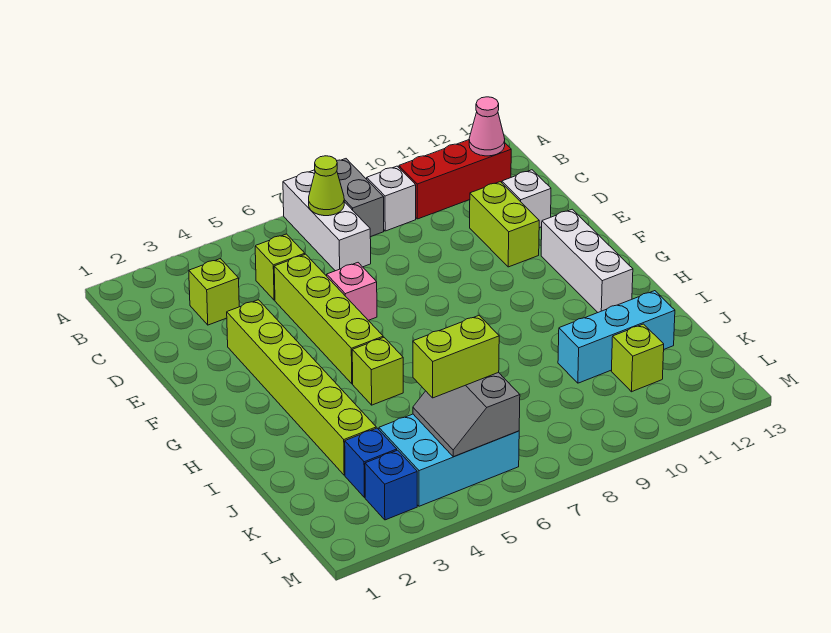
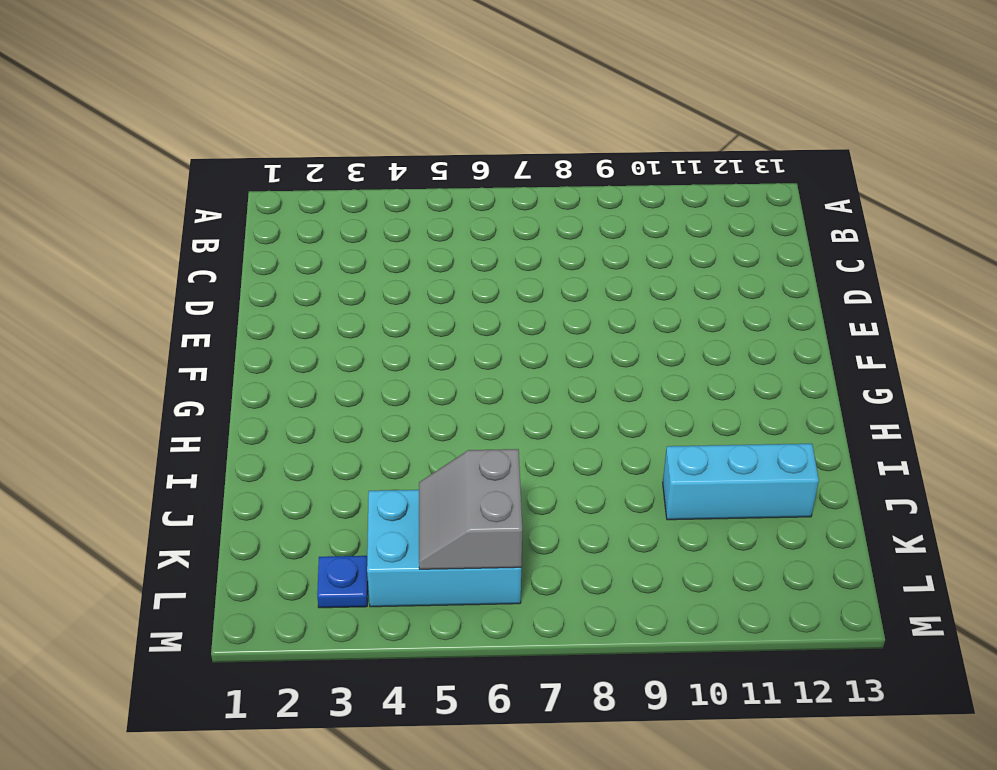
blue 1x1 plate [317,556,368,608] -> blue 1x1 brick [365,450,417,520]
none -> white 1x3 brick [283,170,371,271]
none -> grey 1x2 brick [337,159,384,237]
none -> white 1x1 brick [367,166,416,231]

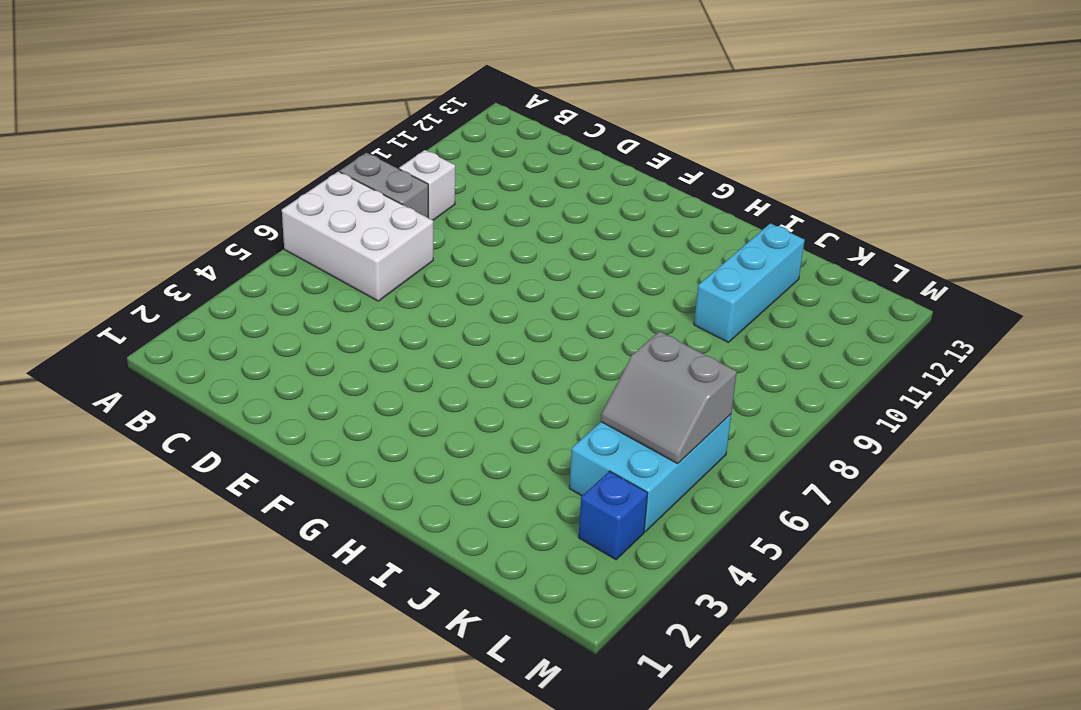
white 2x3 brick [282,171,433,301] -> white 1x3 brick [283,170,371,271]
none -> red 1x3 brick [399,140,511,219]
none -> lime 1x1 brick [189,259,239,325]
none -> lime 1x1 brick [255,234,305,300]

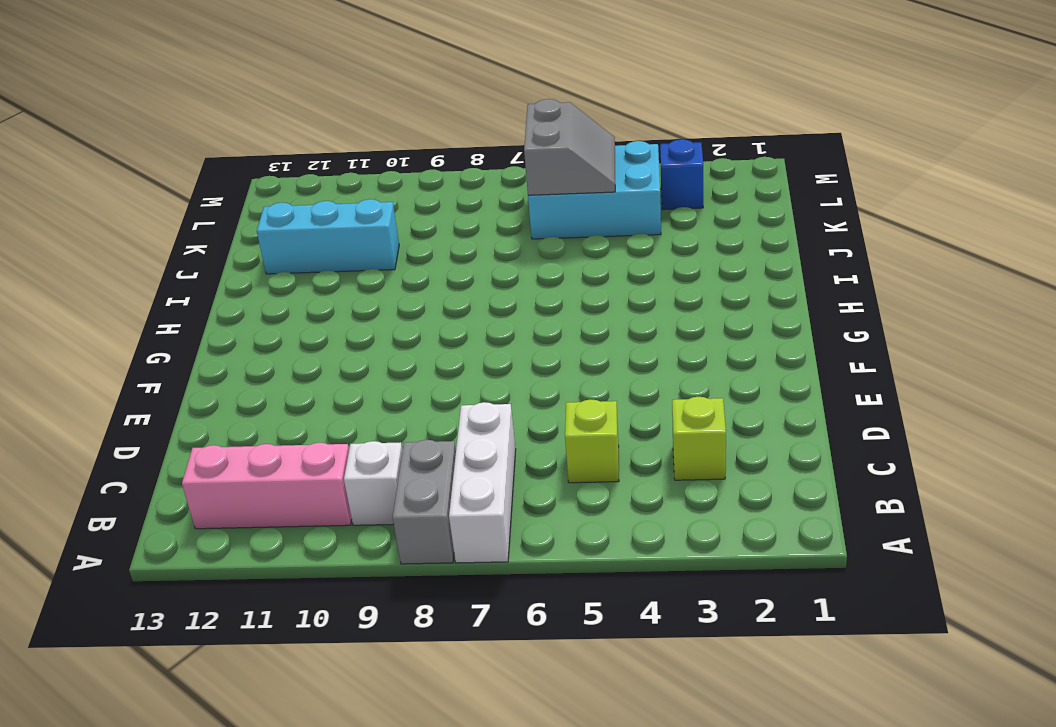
pink 1x3 brick [182,443,352,529] -> red 1x3 brick [399,140,511,219]
none -> lime 1x4 brick [274,254,383,384]
none -> lime 1x2 brick [470,182,539,267]
none -> white 1x1 brick [502,170,551,228]

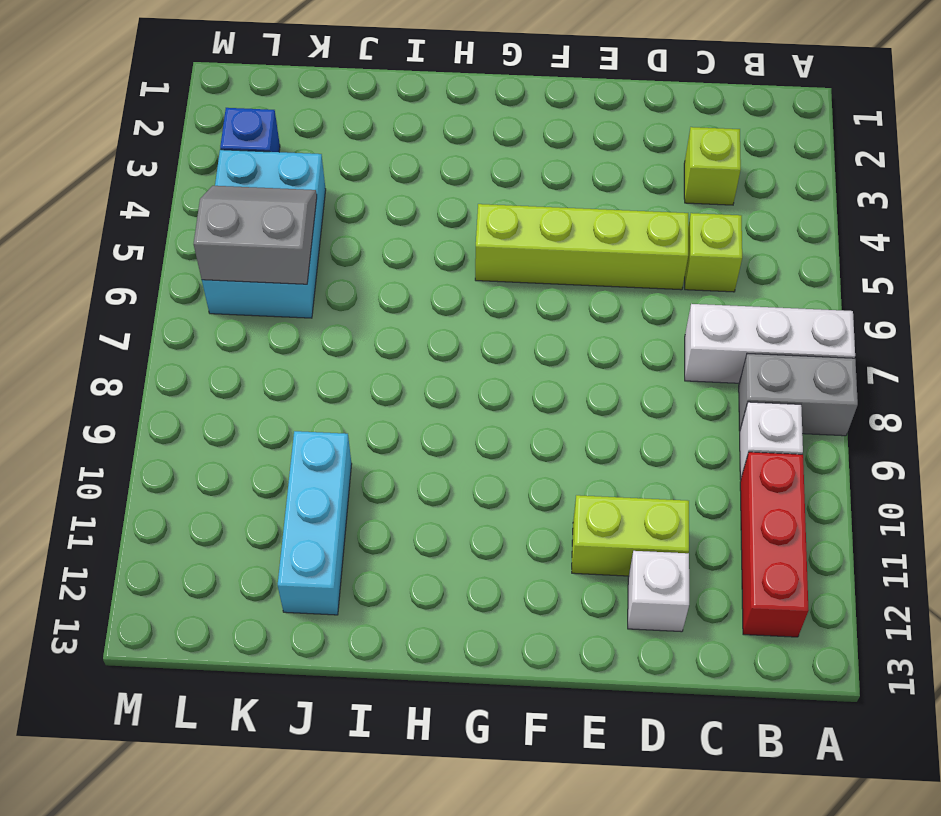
none -> lime 1x6 brick [227,300,376,475]
none -> pink 1x1 brick [327,263,377,320]
none -> white 1x3 brick [541,209,633,312]

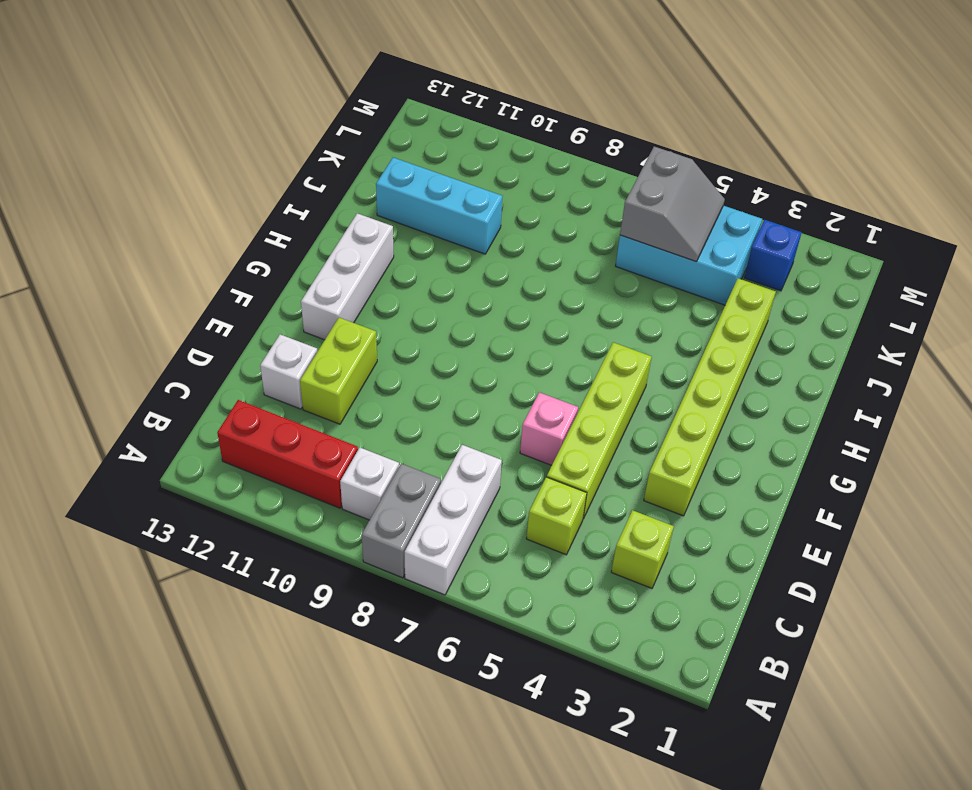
none -> lime 1x1 brick [352,337,403,405]
none -> blue 1x1 brick [345,428,397,498]
none -> lime 1x1 brick [611,324,664,392]

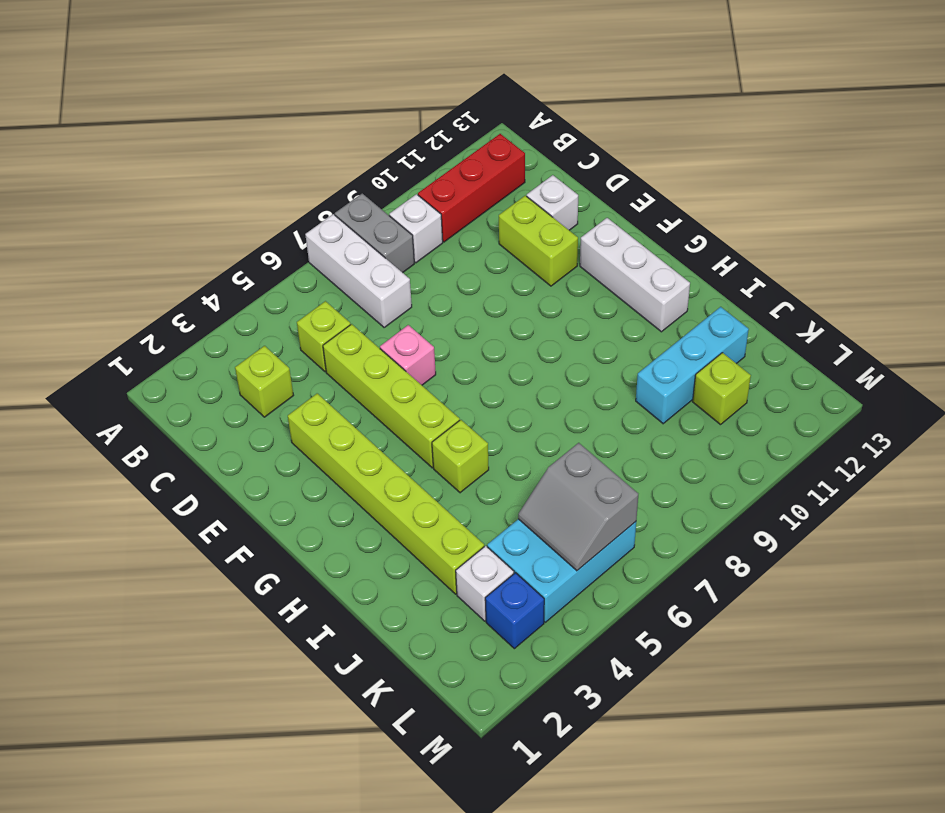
white 1x1 brick [456,546,514,621] -> blue 1x1 brick [345,428,397,498]
none -> lime 1x1 cone [309,156,344,216]
none -> pink 1x1 cone [469,97,505,156]
none -> lime 1x2 brick [413,315,499,398]

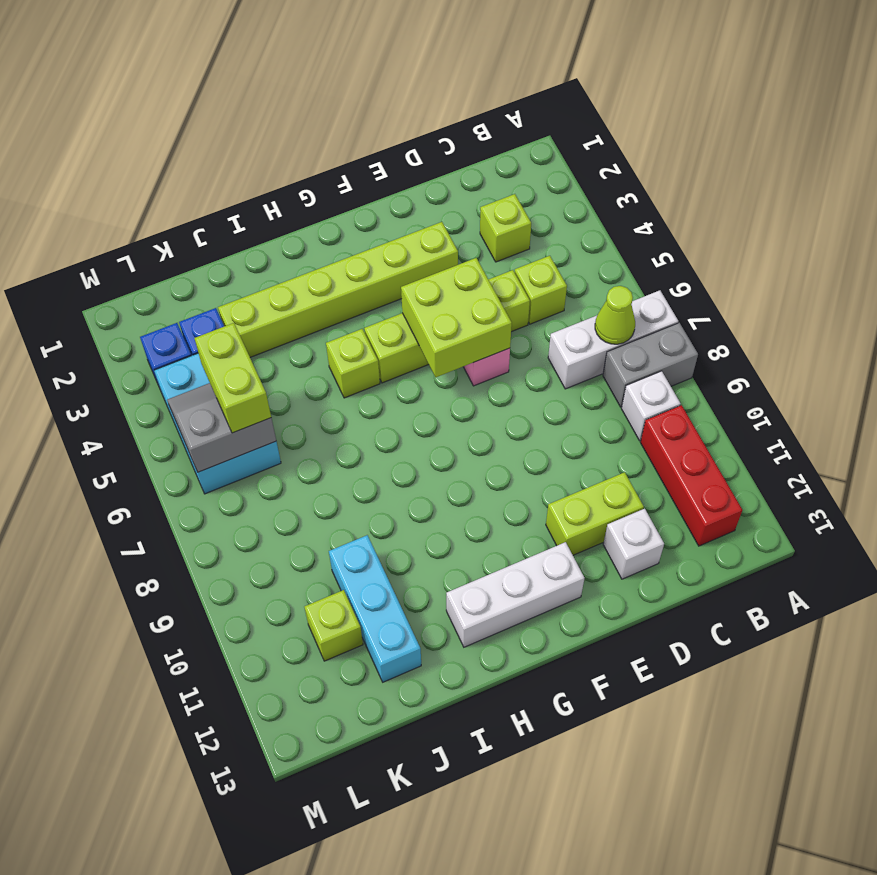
lime 2x2 brick [401,258,512,377] -> none
none -> pink 1x1 cone [469,97,505,156]

